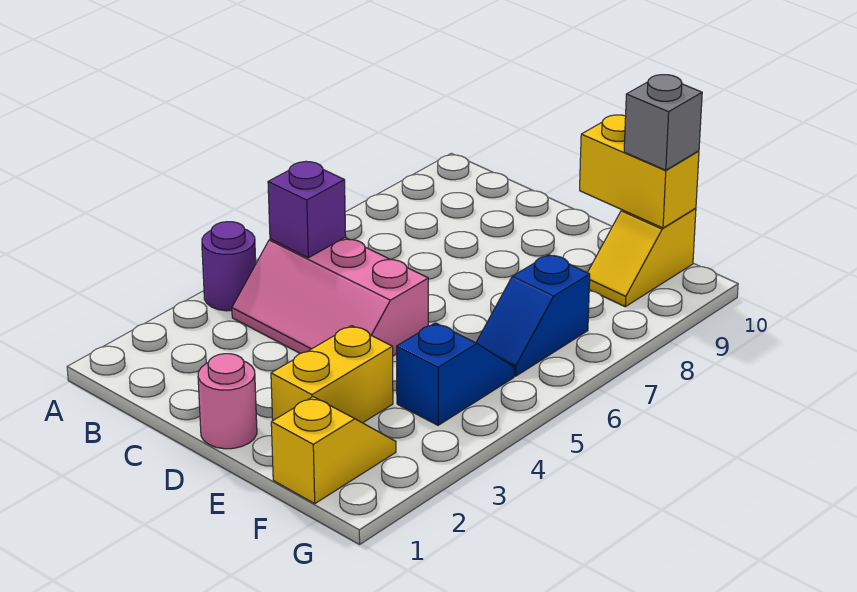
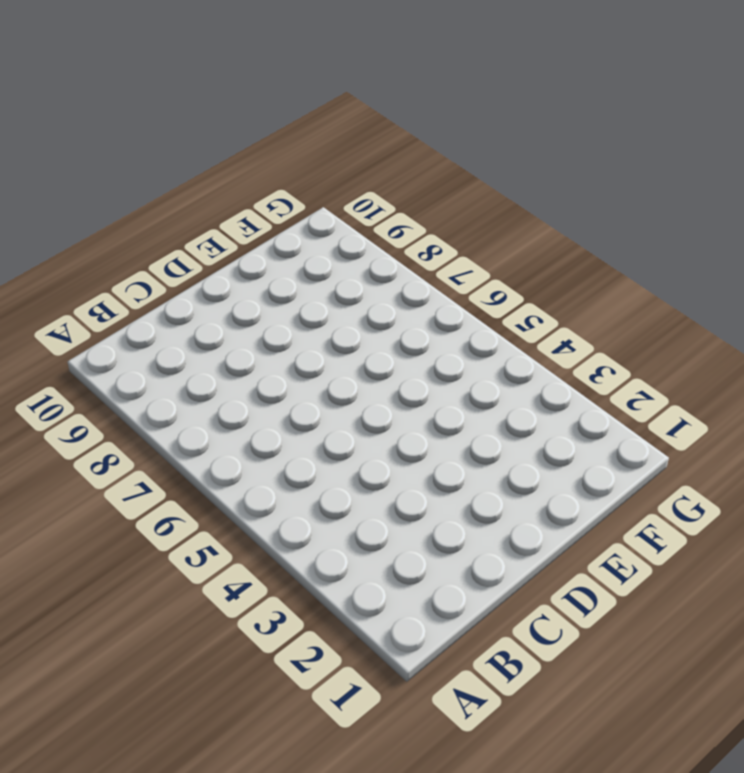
none -> purple 1x1 round brick [202,222,256,311]
none -> pink 2x3 slope [232,238,428,356]

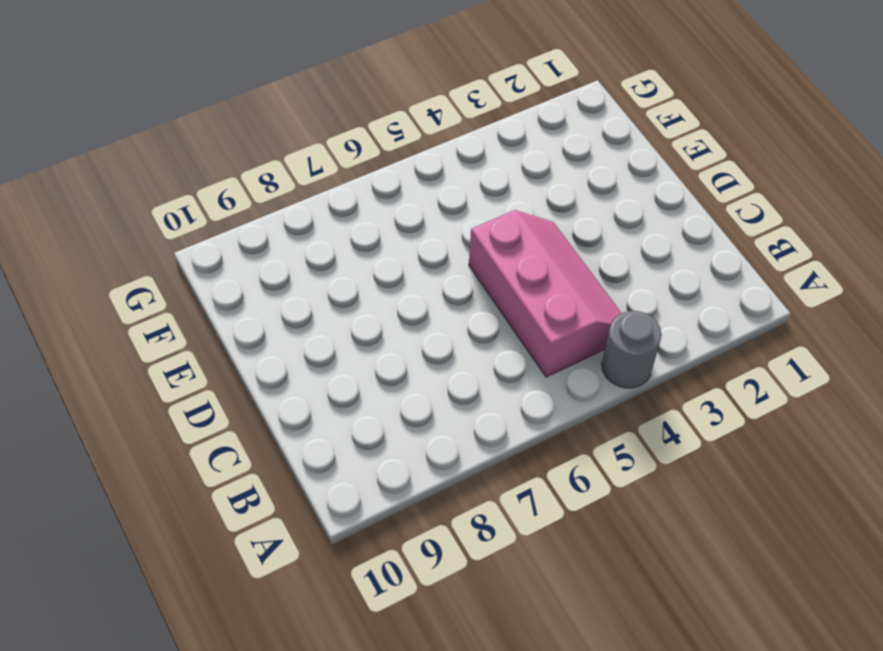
grey 1x1 round brick [602,311,662,388] -> purple 1x1 round brick [202,222,256,311]
none -> pink 1x1 round brick [198,354,257,449]
none -> yellow 1x2 brick [271,326,393,423]

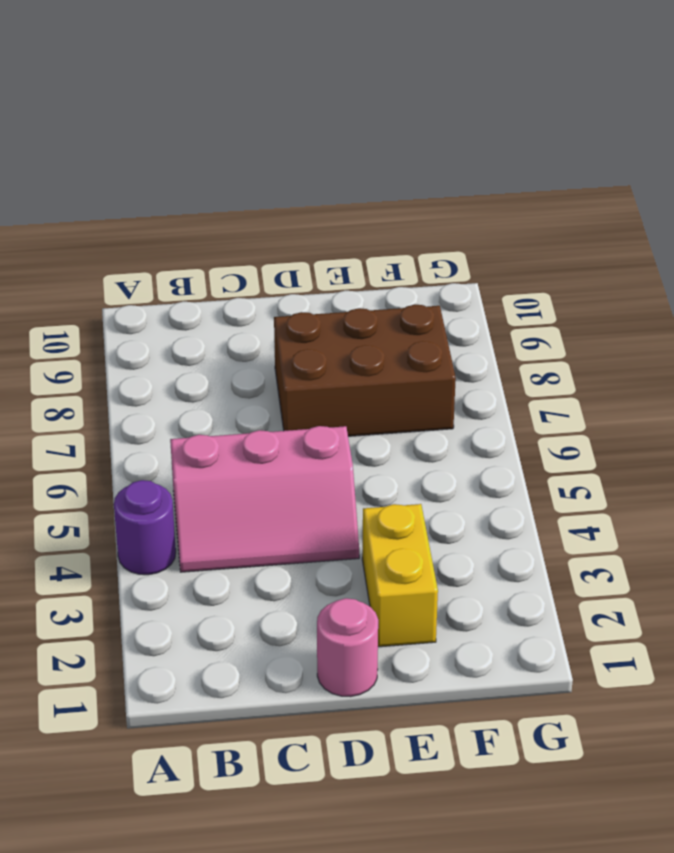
brown 2x3 brick [274,304,456,436] -> blue 1x2 slope [476,255,590,376]
none -> yellow 1x2 slope [271,397,396,503]
none -> blue 1x2 slope [397,323,514,425]

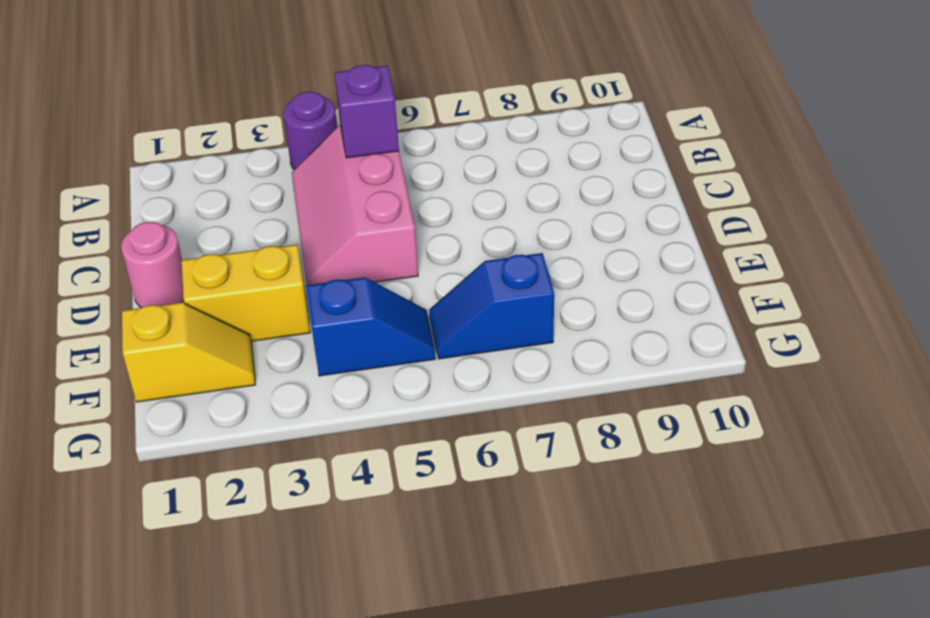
none -> yellow 1x2 slope [588,208,696,307]
none -> yellow 1x2 brick [580,115,699,228]

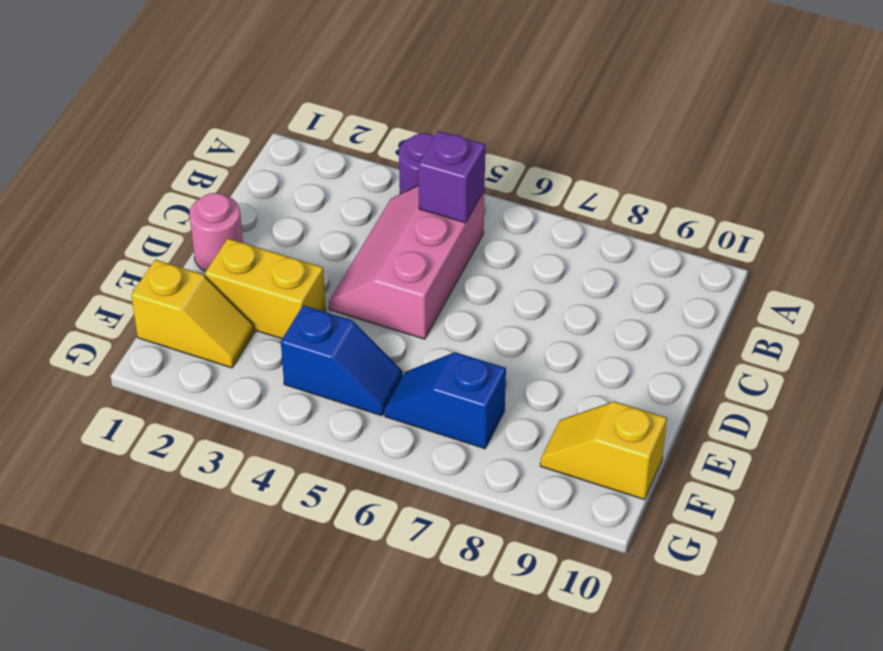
none -> yellow 1x2 brick [580,115,699,228]
none -> grey 1x1 brick [624,75,702,170]

